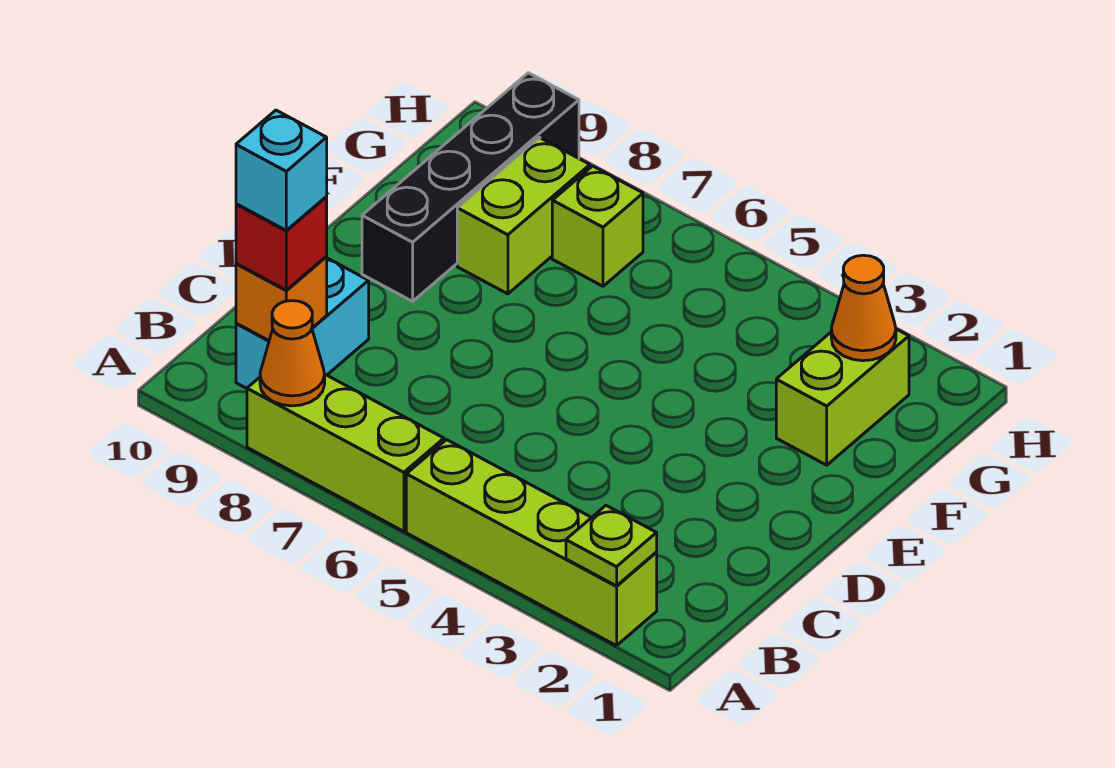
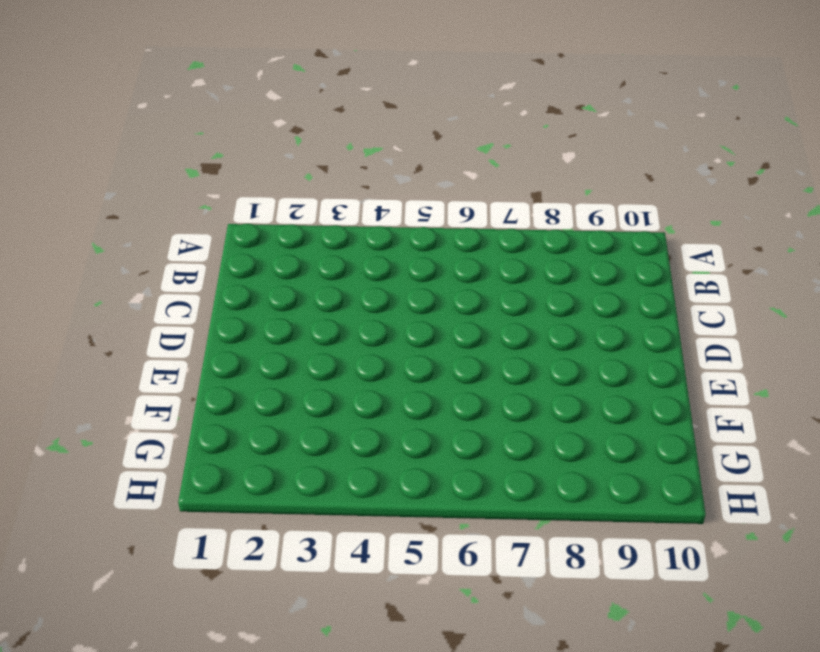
none -> lime 1x4 brick [406,440,657,646]
none -> lime 1x3 brick [247,374,444,531]
none -> cyan 1x2 brick [236,258,369,388]

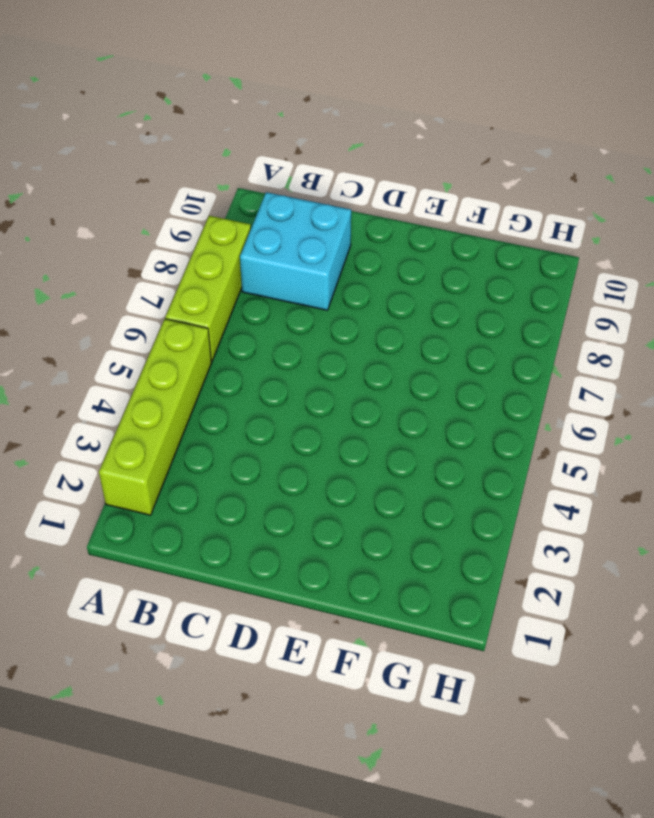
cyan 2x2 brick [240,192,351,310] -> cyan 1x2 brick [236,258,369,388]
none -> black 1x4 brick [362,73,579,301]
none -> lime 1x2 brick [776,329,909,465]
none -> lime 1x2 brick [457,137,590,294]

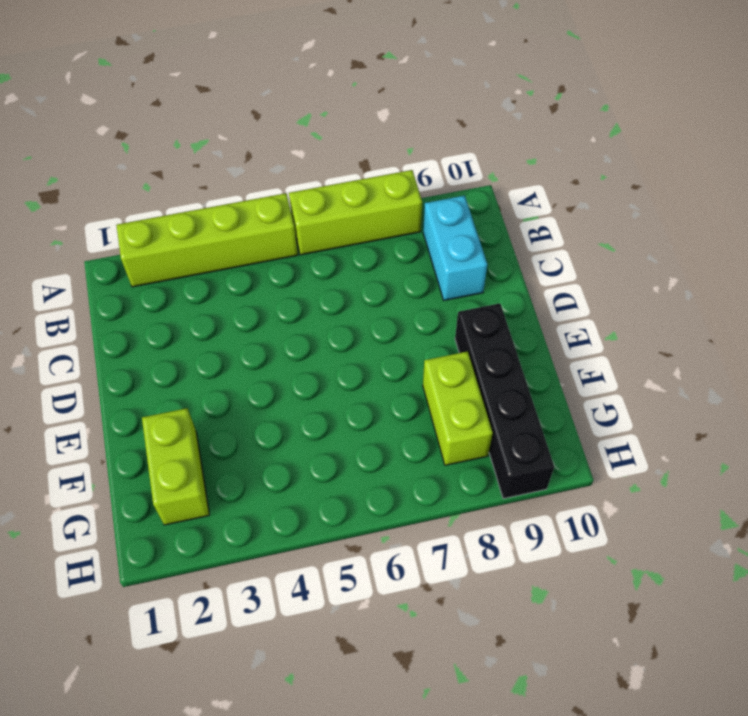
none -> lime 1x1 brick [552,166,643,286]
none -> lime 1x1 plate [566,506,657,586]
none -> orange 1x1 cone [260,301,325,406]

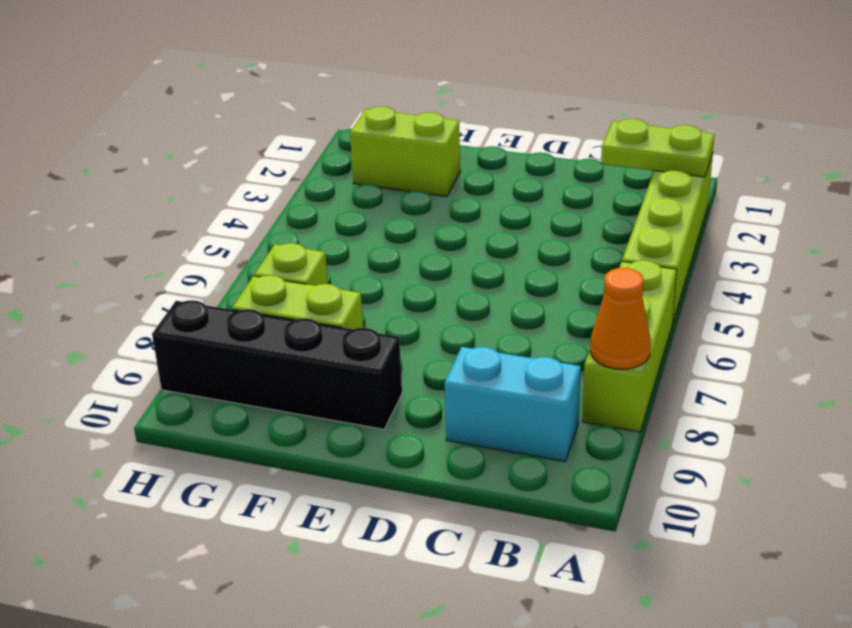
lime 1x2 plate [601,119,714,177] -> lime 1x1 plate [566,506,657,586]
none -> orange 1x1 brick [236,257,327,340]
none -> orange 1x1 cone [831,255,896,361]
none -> red 1x1 brick [236,197,327,290]

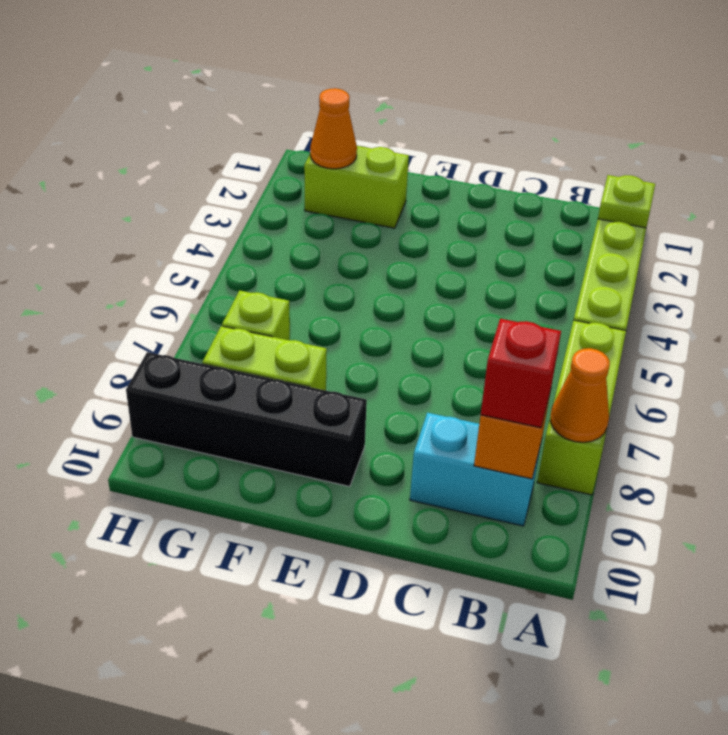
none -> cyan 1x1 brick [236,110,327,230]

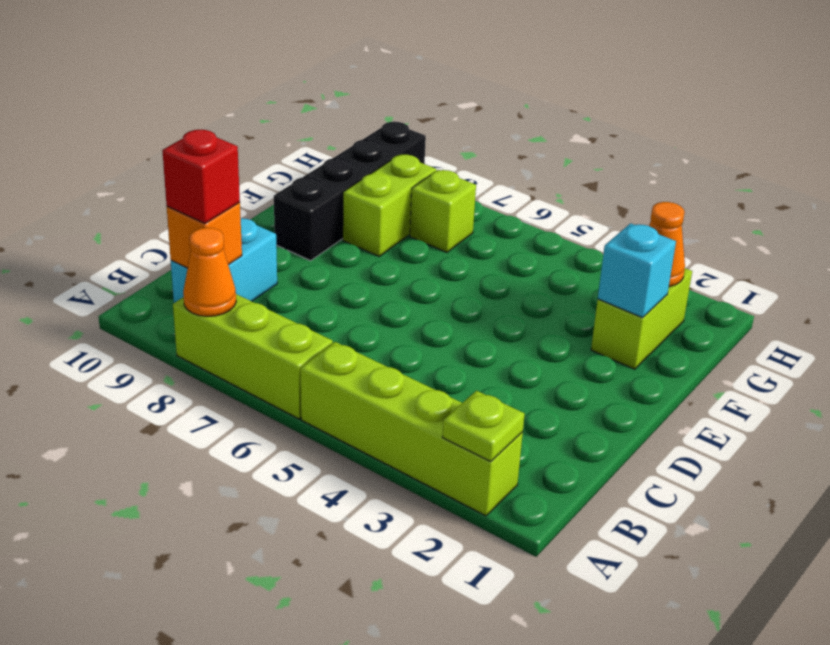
cyan 1x1 brick [598,223,676,318] -> cyan 1x1 brick moved to [236,110,327,230]

